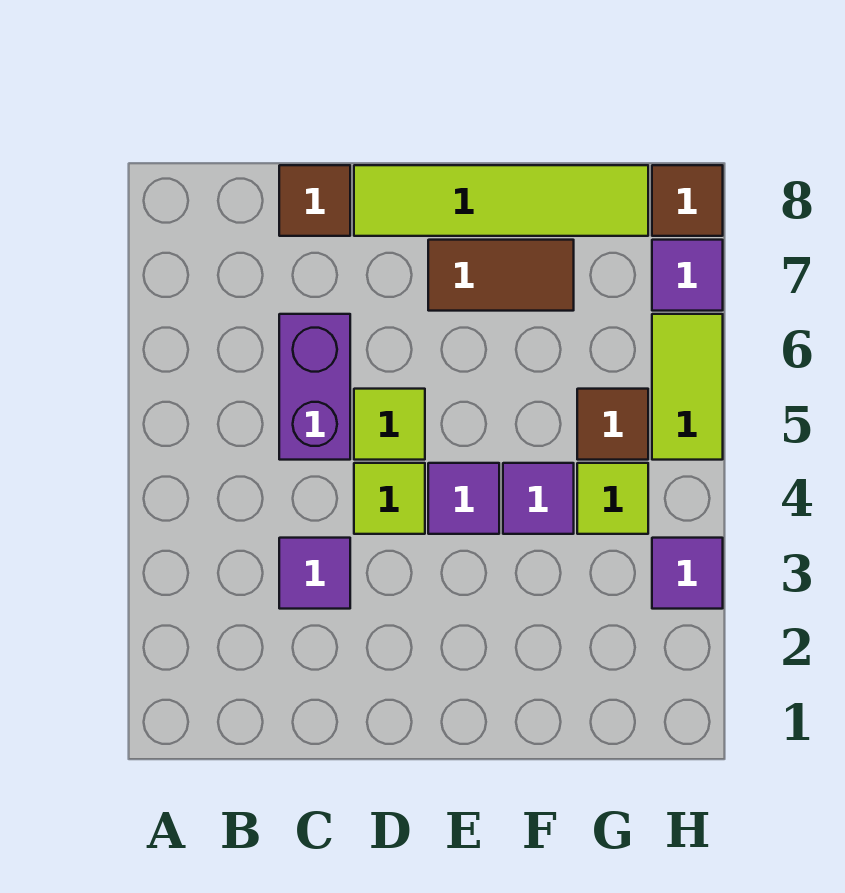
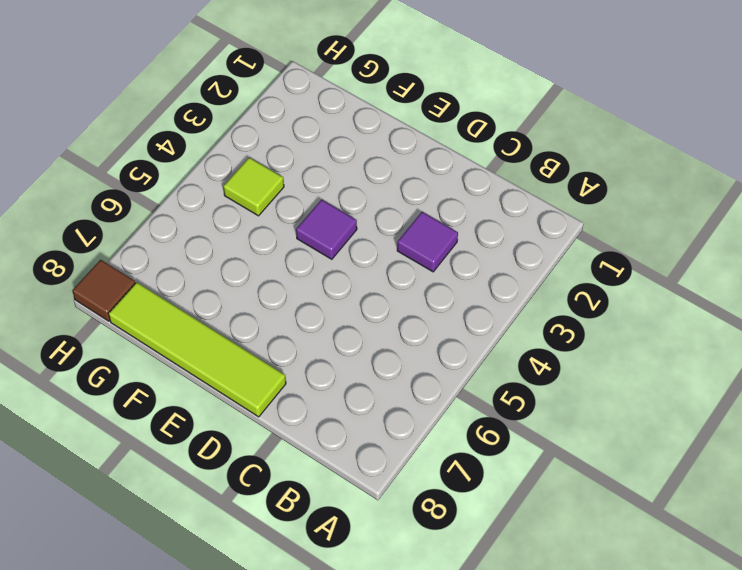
none -> purple 1x2 brick [279,314,350,460]
none -> brown 1x1 tile [279,165,350,236]
none -> lime 1x1 tile [354,463,425,534]

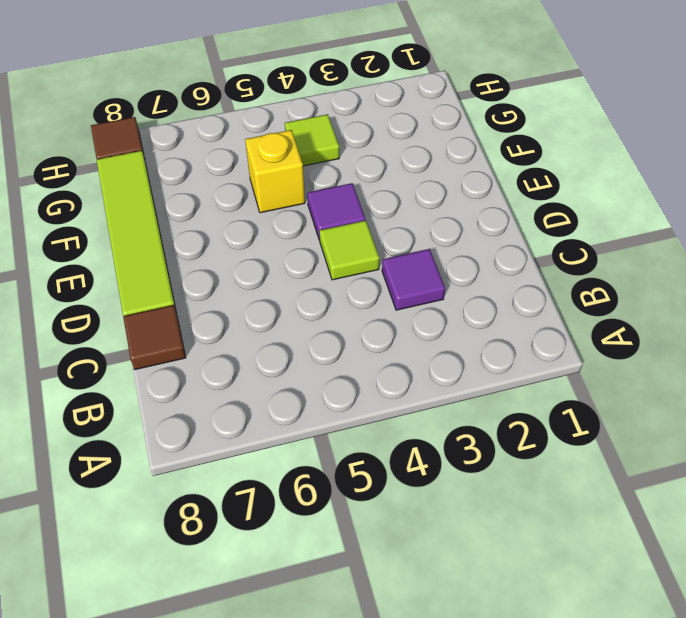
yellow 1x1 brick [245,130,305,213] -> none
none -> purple 1x2 brick [279,314,350,460]
none -> lime 1x1 tile [354,389,425,460]
none -> brown 1x2 tile [428,240,574,311]

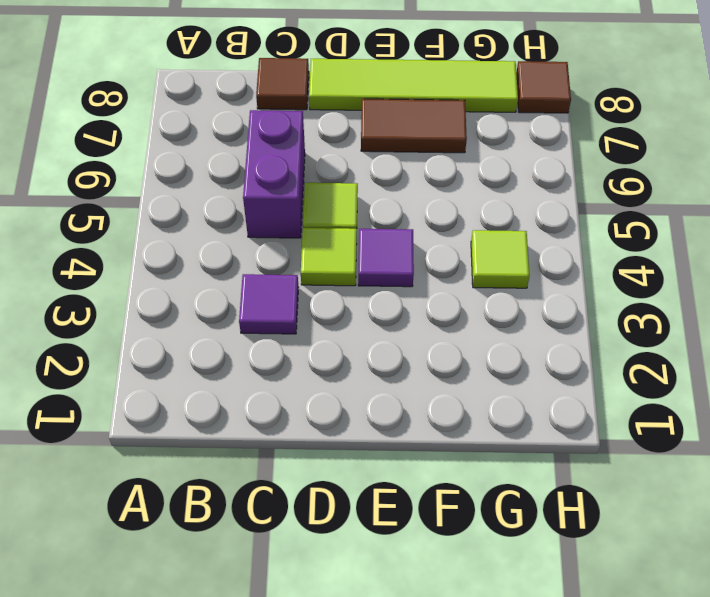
none -> purple 1x1 tile [503,463,574,534]
none -> brown 1x1 tile [577,389,648,460]
none -> purple 1x1 tile [652,538,723,609]

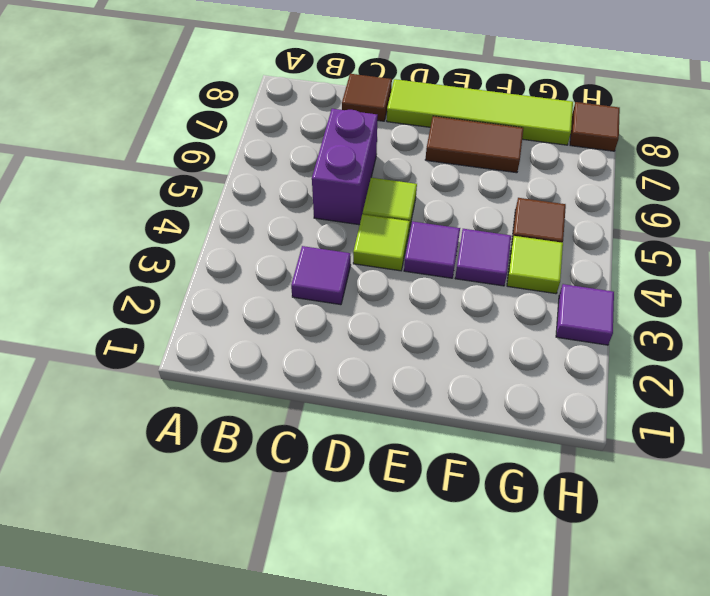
none -> lime 1x2 tile [652,314,723,460]
none -> purple 1x1 tile [652,240,723,311]

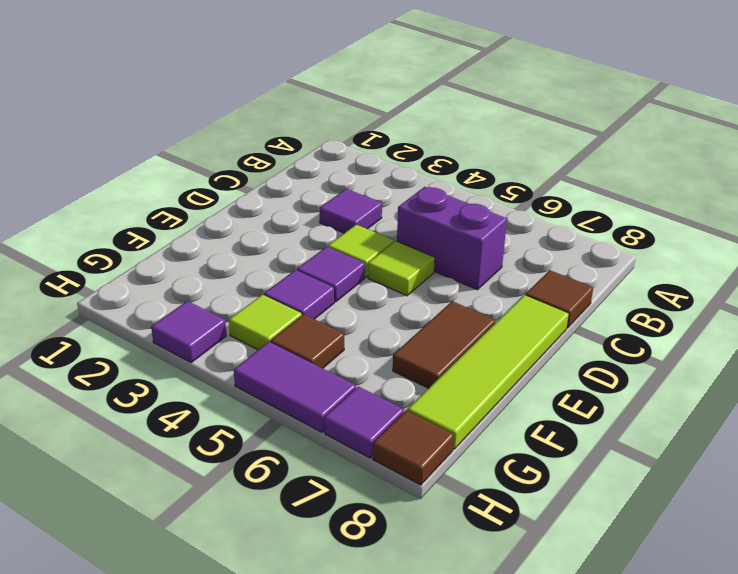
purple 1x2 tile [234,342,356,432] -> lime 1x2 tile [652,314,723,460]

